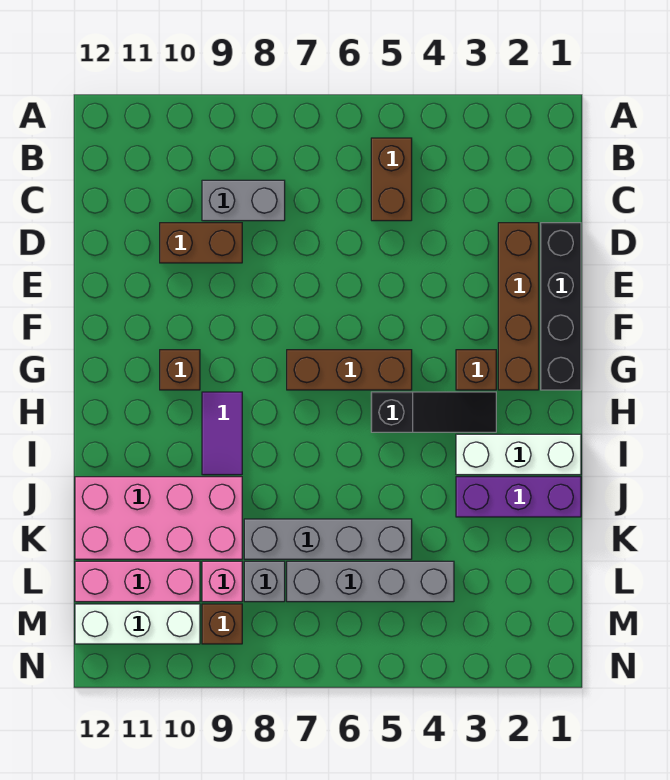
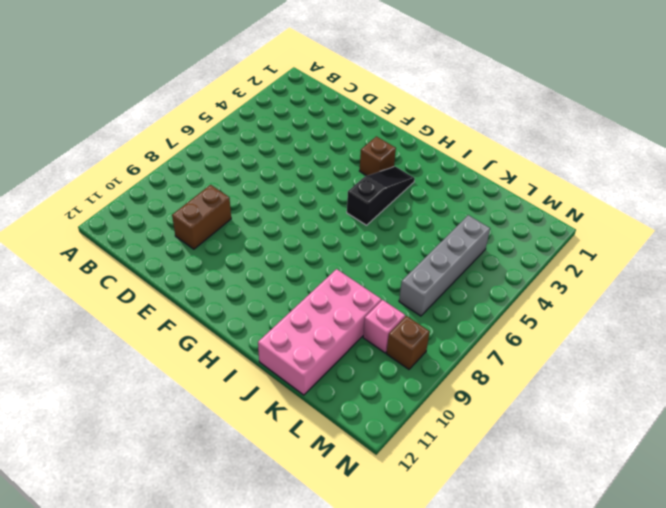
none -> brown 1x2 brick [371,138,412,221]
none -> grey 1x2 brick [202,180,285,221]
none -> black 1x4 brick [541,223,581,390]

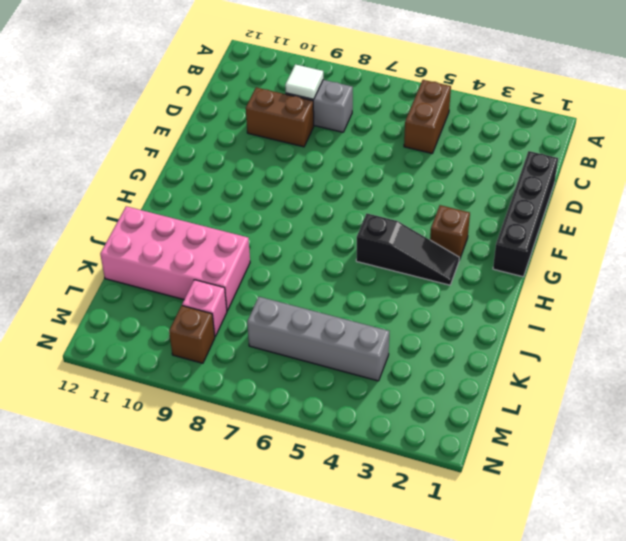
white 1x1 tile [285,64,323,99] -> none
none -> brown 1x4 brick [498,223,539,390]
none -> brown 1x3 brick [287,350,412,390]
none -> brown 1x1 brick [160,350,200,390]

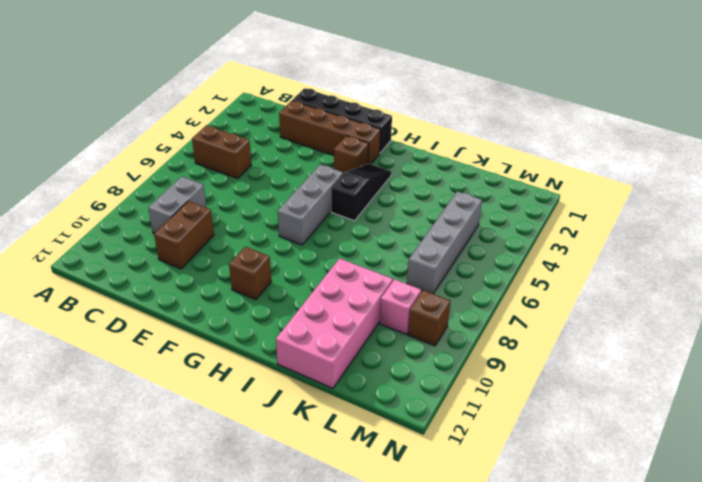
grey 1x3 brick [278,164,343,245] -> brown 1x3 brick [287,350,412,390]
none -> purple 1x2 tile [202,392,242,475]
none -> white 1x3 brick [456,434,581,475]
none -> purple 1x3 brick [456,477,581,517]

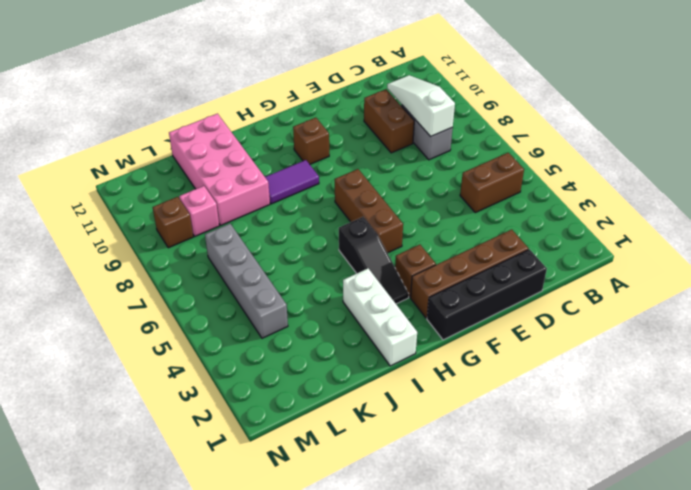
white 1x3 slope [387,75,455,137] -> none
none -> purple 1x3 brick [456,477,581,517]
none -> grey 1x4 brick [244,519,412,559]
none -> grey 1x1 brick [244,561,285,602]

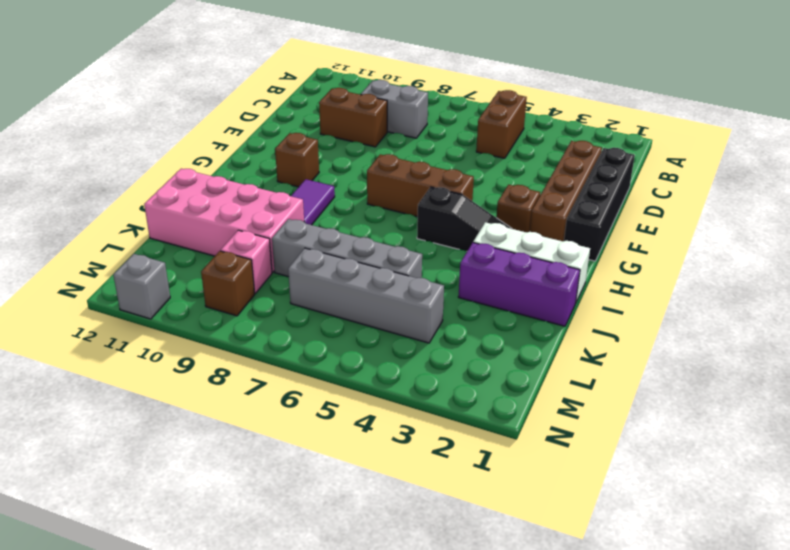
grey 1x1 brick [113,254,170,319] -> grey 1x1 brick moved to [244,561,285,602]
none -> pink 1x3 brick [75,561,200,602]
none -> white 1x3 brick [75,604,200,644]

